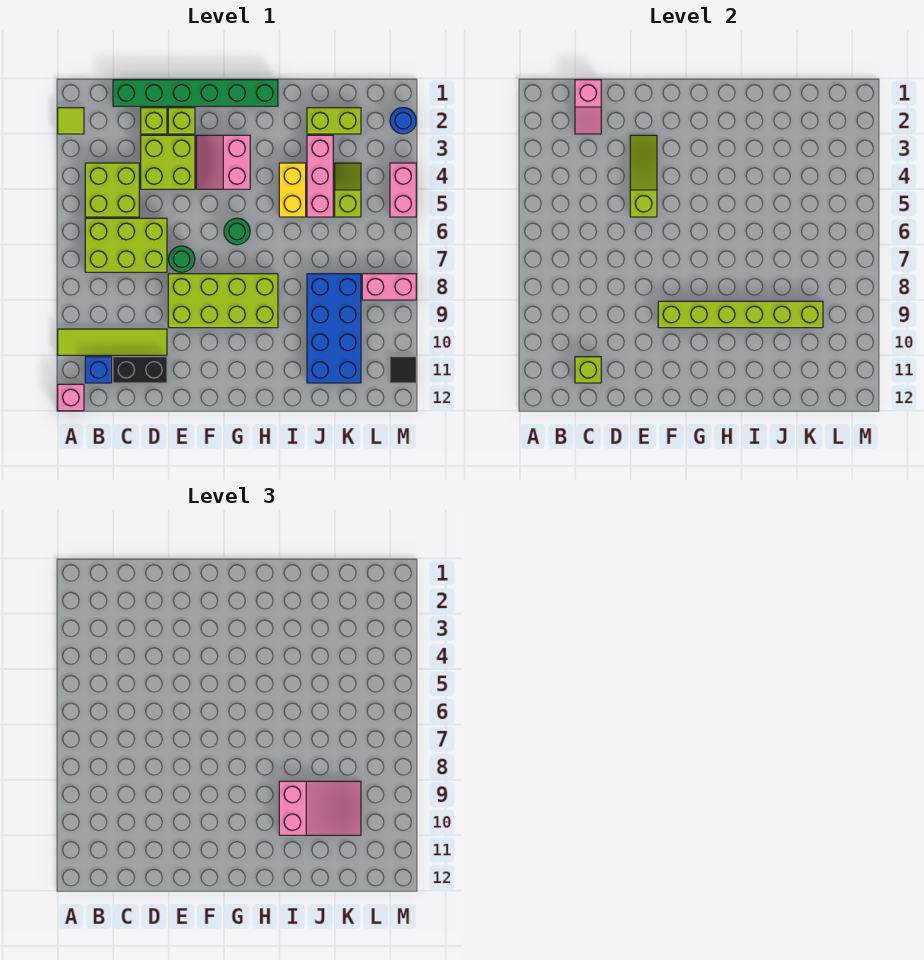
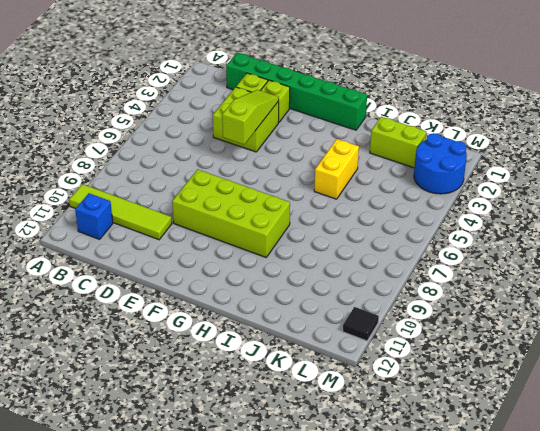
blue 2x2 round brick [414,133,467,194] -> blue 1x1 round brick [390,108,416,134]
none -> lime 1x1 tile [58,108,84,134]
none -> pink 1x1 brick [58,384,84,411]
none -> lime 2x2 brick [85,163,139,217]

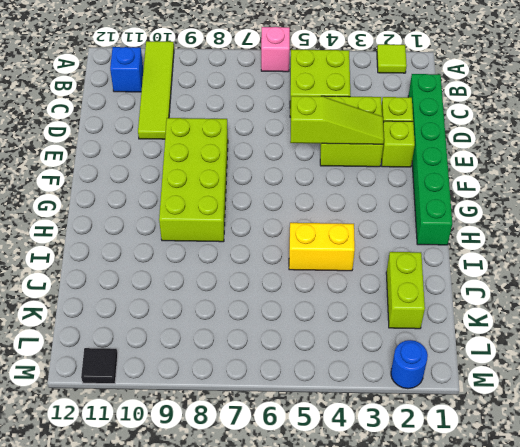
pink 1x1 brick [261,27,290,72] -> pink 1x1 brick moved to [58,384,84,411]
none -> lime 2x3 brick [85,218,167,272]
none -> black 1x2 brick [113,357,167,383]
none -> green 1x1 round brick [169,246,195,272]

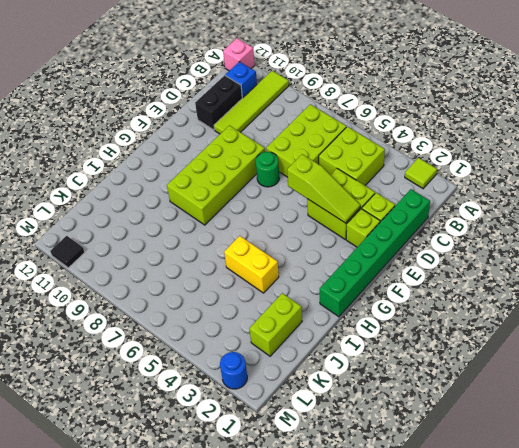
none -> pink 2x2 slope [196,135,250,189]
none -> green 1x1 round brick [224,218,250,245]
none -> pink 1x3 brick [307,135,333,217]

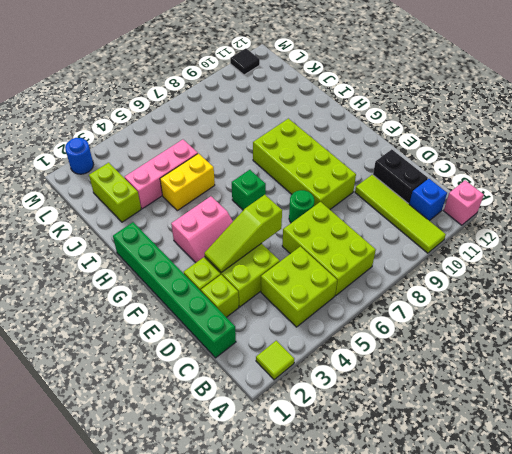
green 1x1 brick [232,170,266,210] -> green 1x1 round brick [224,218,250,245]
none -> blue 2x4 brick [307,274,361,383]
none -> lime 1x2 slope [335,163,361,217]
none -> pink 1x2 brick [362,274,416,300]

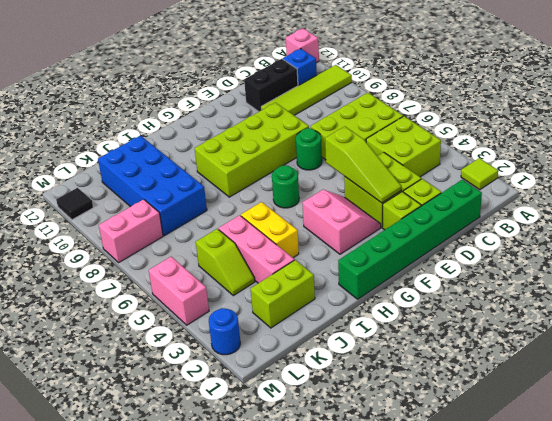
none -> pink 1x2 slope [575,80,601,134]
none -> lime 1x1 brick [575,357,601,383]
none -> lime 1x6 brick [658,301,823,328]

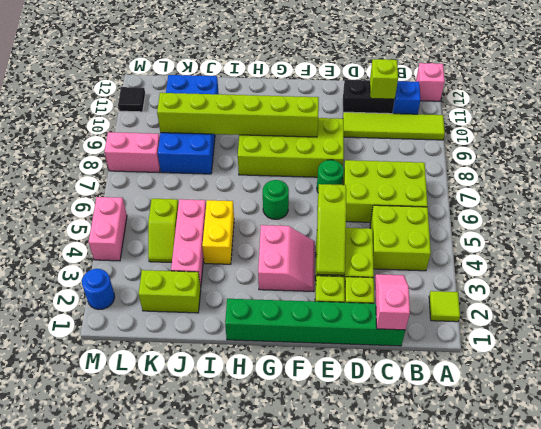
none -> pink 2x3 slope [279,781,361,835]

